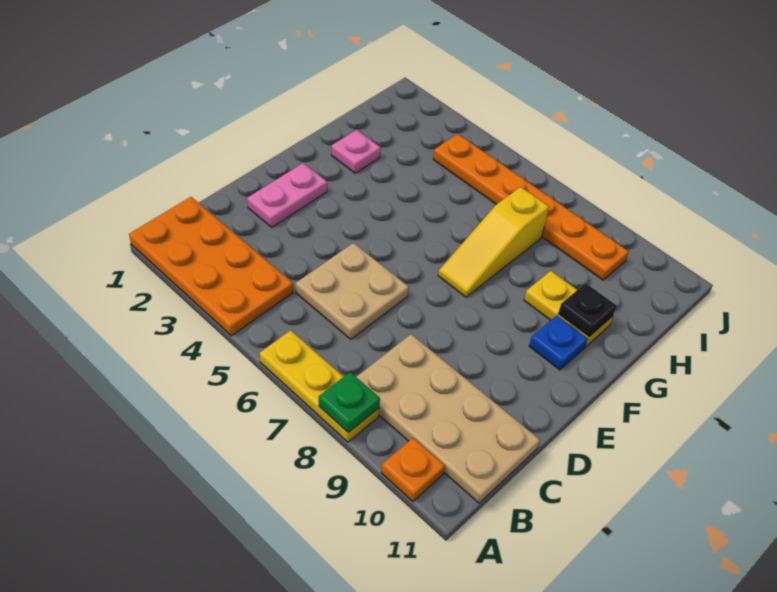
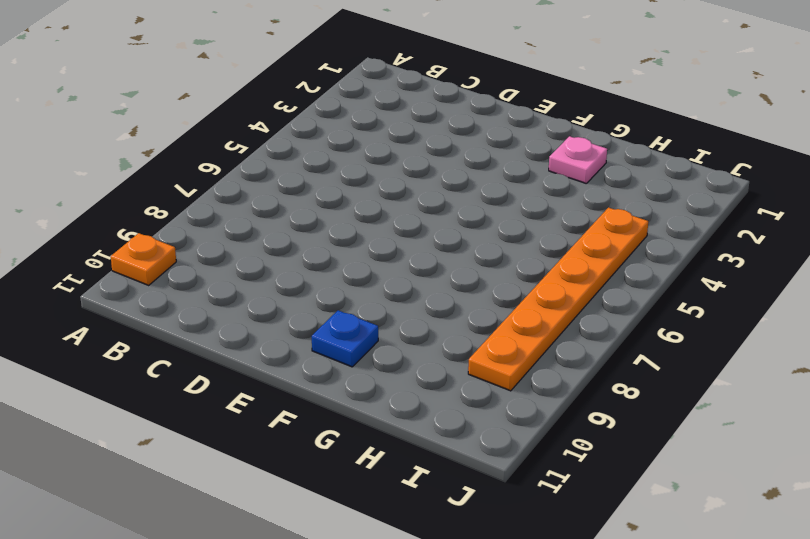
none -> orange 2x4 plate [129,197,293,336]
none -> yellow 1x3 plate [260,330,379,442]
none -> tan 2x4 plate [357,334,540,503]

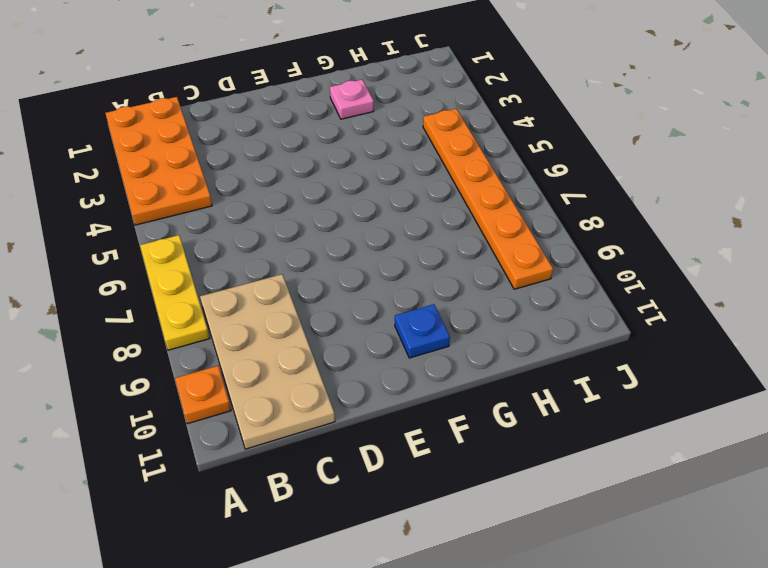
none -> tan 2x2 plate [296,243,409,339]
none -> pink 1x2 plate [247,163,327,227]
none -> yellow 1x3 slope [438,187,549,297]

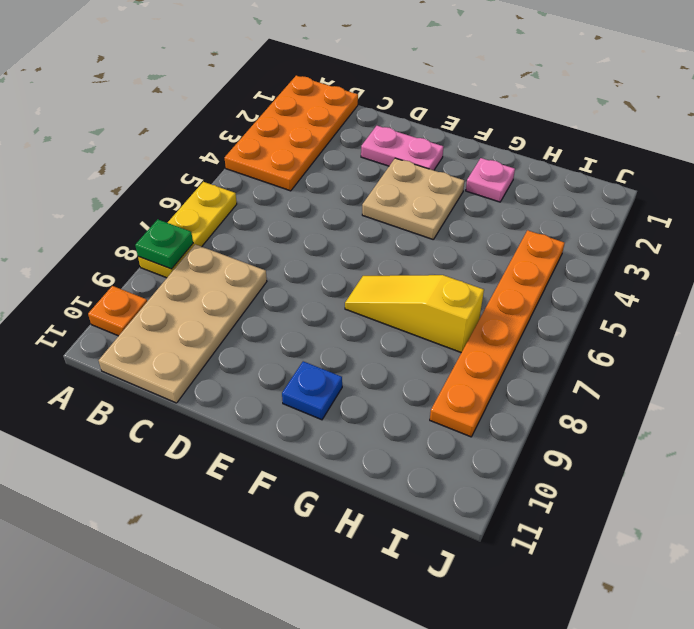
tan 2x2 plate [362,158,464,240] -> tan 2x2 plate moved to [296,243,409,339]
none -> yellow 1x2 plate [524,271,613,347]
none -> black 1x1 plate [558,283,617,337]

